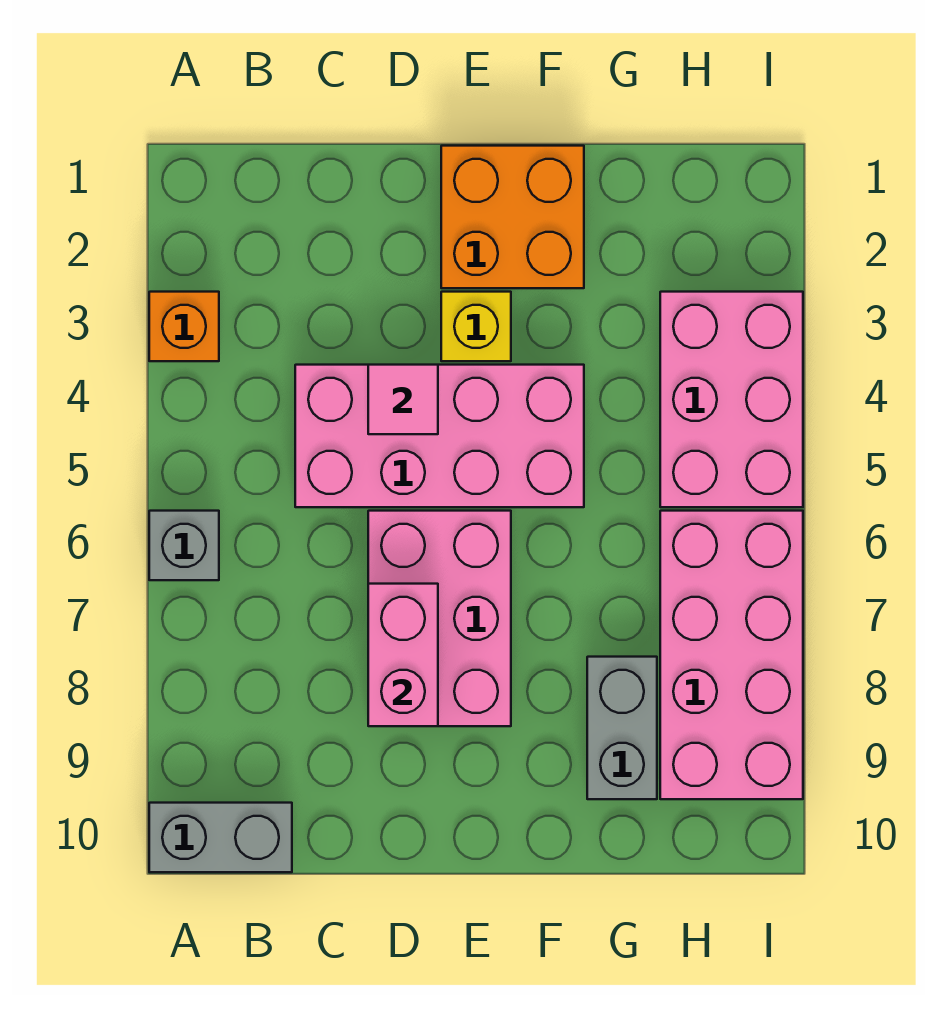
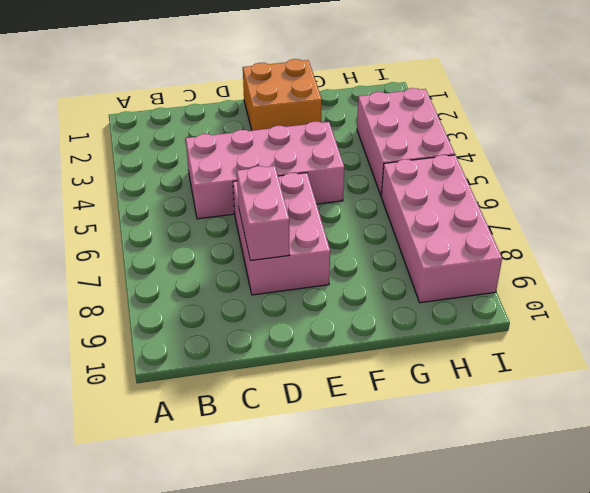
none -> orange 1x1 brick [149,292,219,361]
none -> grey 1x1 brick [149,511,219,580]
none -> grey 1x2 brick [149,803,292,872]

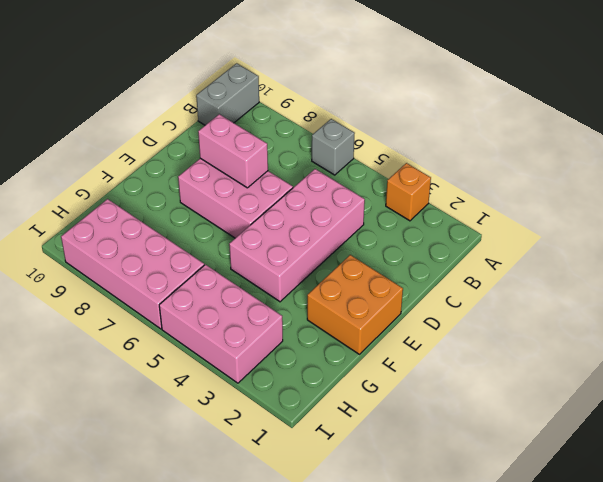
none -> yellow 1x1 brick [441,292,511,361]
none -> grey 1x2 brick [587,657,657,799]
none -> pink 1x1 tile [368,365,438,434]

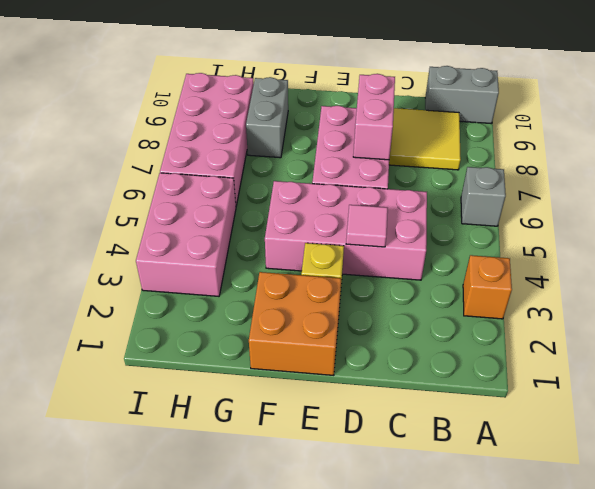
yellow 2x2 tile [389,108,461,170] -> none

